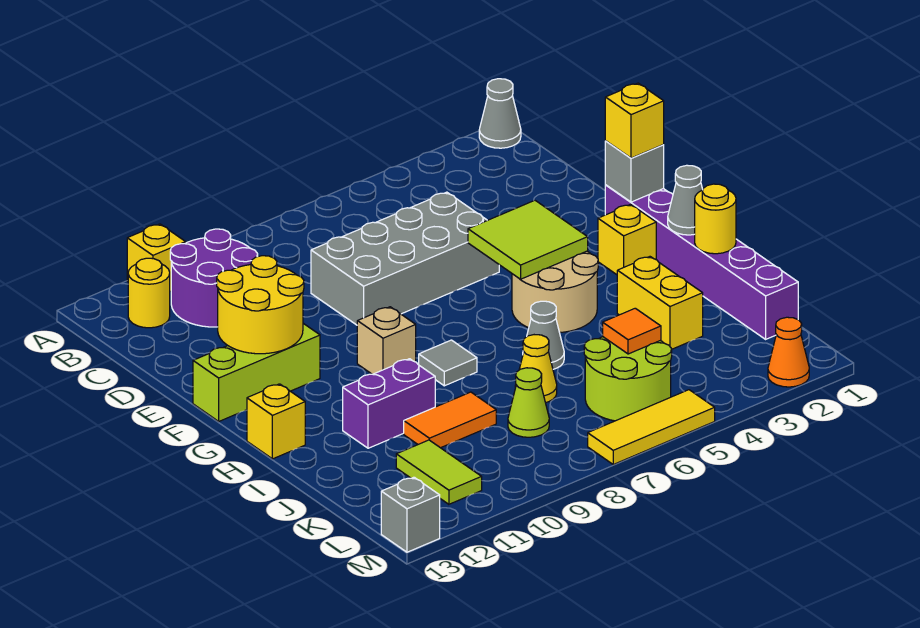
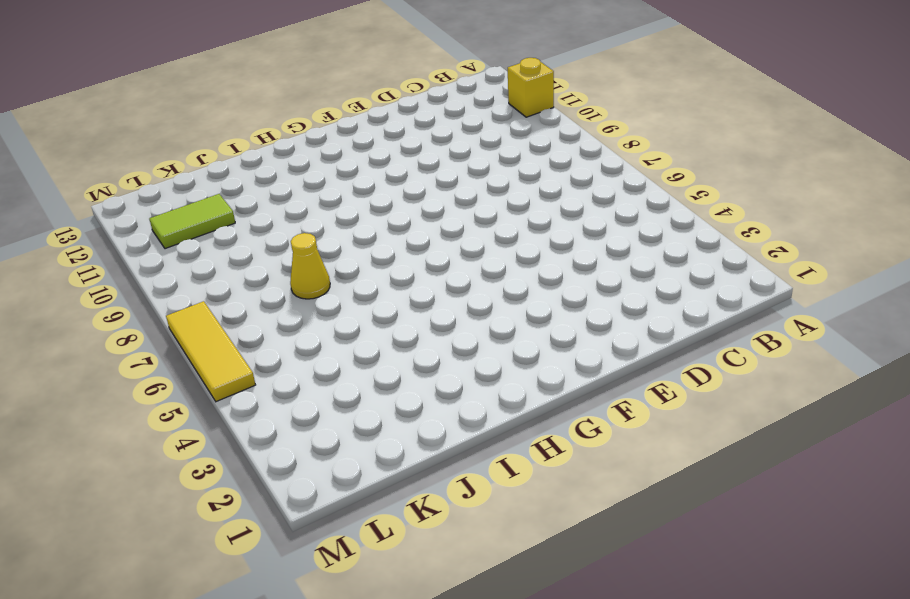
none -> grey 1x1 cone [479,79,521,148]
none -> purple 2x2 round brick [170,229,258,327]
none -> yellow 1x1 round brick [128,258,170,328]
none -> grey 2x4 brick [311,192,499,325]

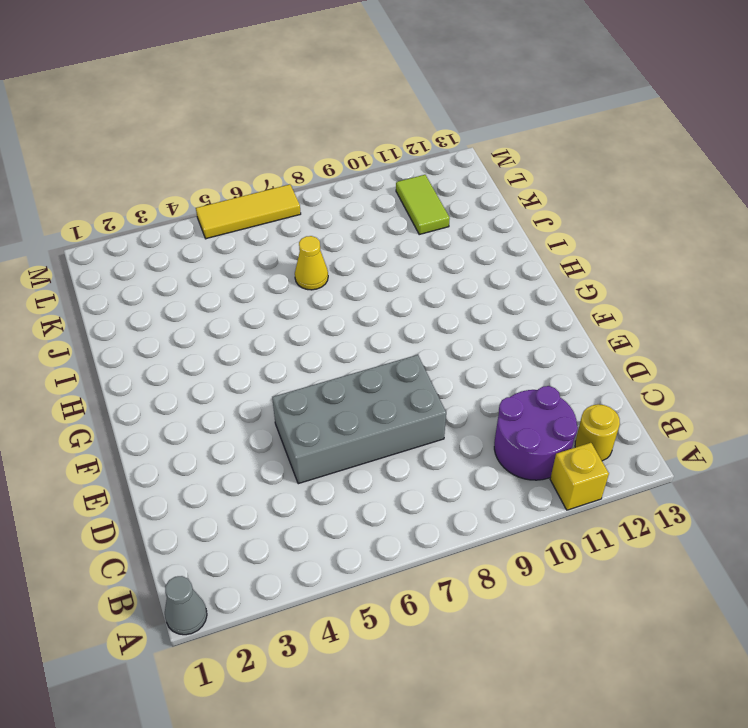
none -> purple 1x6 brick [605,185,798,339]
none -> lime 1x3 brick [193,323,320,421]
none -> yellow 1x1 brick [598,204,656,275]
none -> tan 2x2 round brick [512,251,598,332]

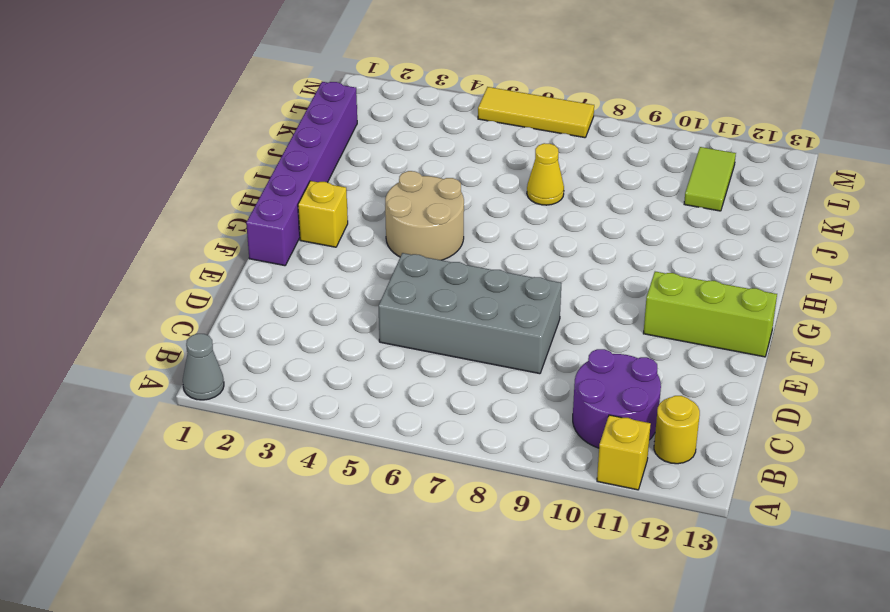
none -> tan 1x1 brick [357,307,416,374]
none -> grey 1x1 tile [419,340,477,386]
none -> yellow 1x1 brick [247,384,305,459]
none -> yellow 1x2 brick [617,257,703,349]

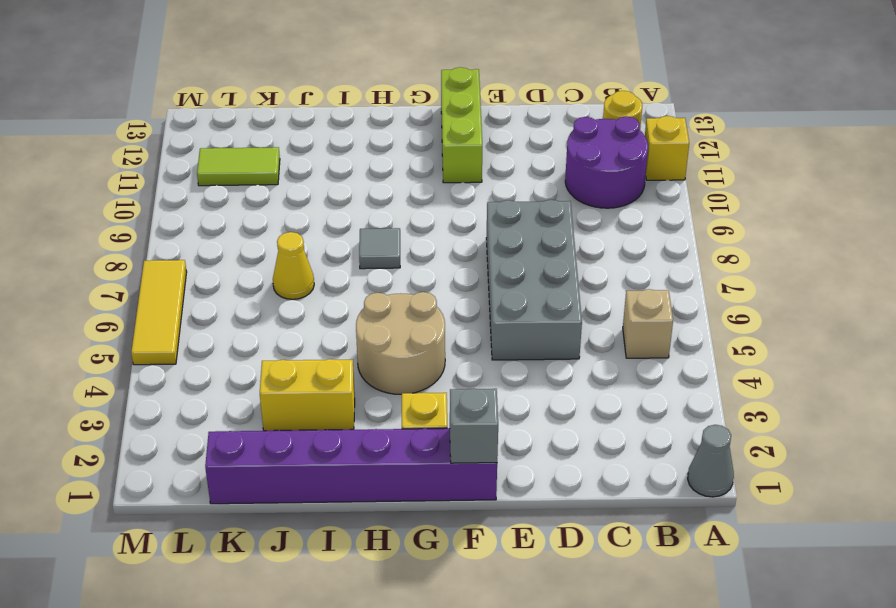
tan 1x1 brick [623,289,673,358] -> tan 1x1 brick moved to [357,307,416,374]
none -> yellow 1x1 brick [247,384,305,459]
none -> grey 1x1 cone [523,301,564,369]
none -> purple 1x2 brick [343,359,435,448]
none -> orange 1x2 tile [404,392,496,448]

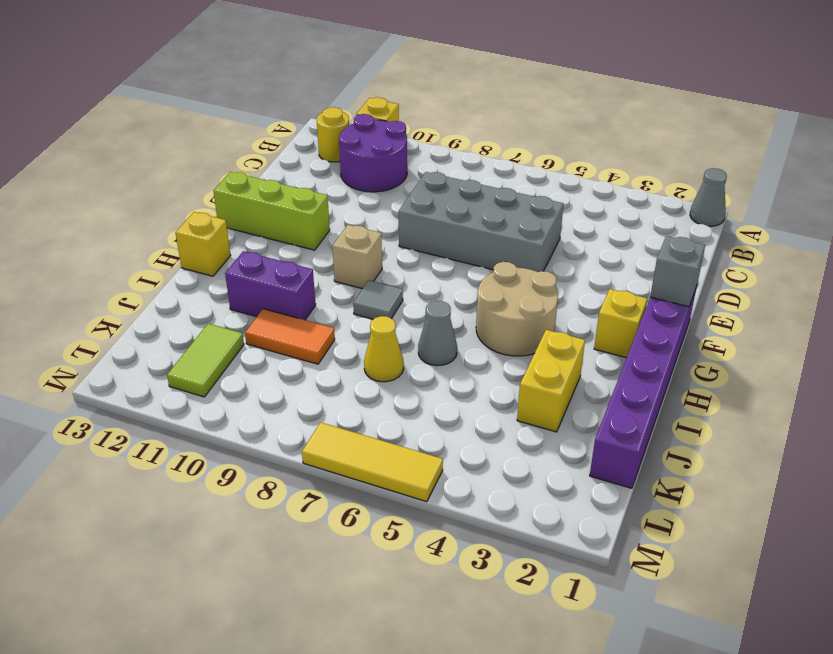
none -> lime 2x2 round brick [584,337,672,421]
none -> lime 1x1 cone [508,368,549,437]
none -> orange 1x1 cone [768,317,809,387]
none -> grey 1x1 brick [381,477,440,552]

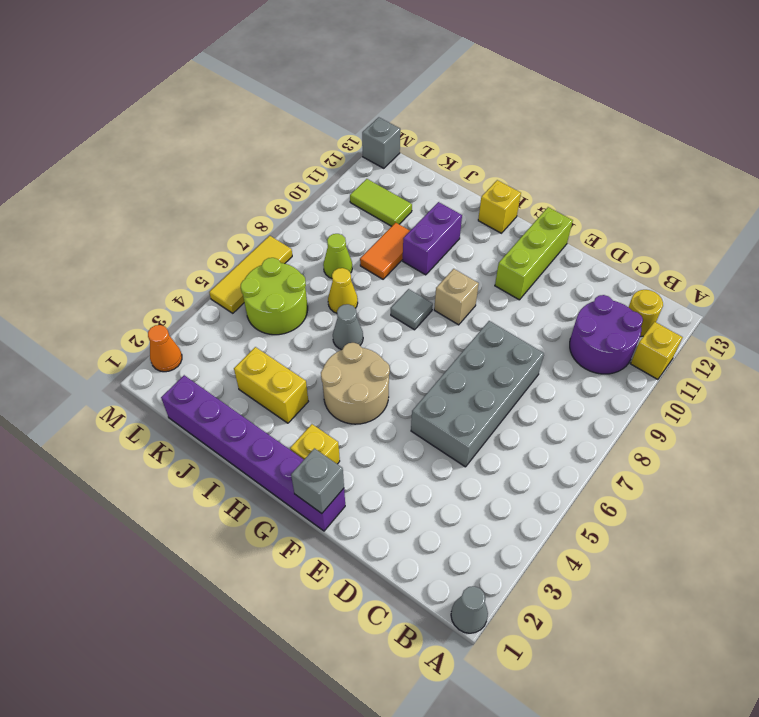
none -> yellow 2x2 round brick [217,256,304,354]
none -> lime 2x2 tile [468,200,588,279]
none -> grey 1x1 cone [668,165,703,235]
none -> yellow 1x1 round brick [695,184,736,254]

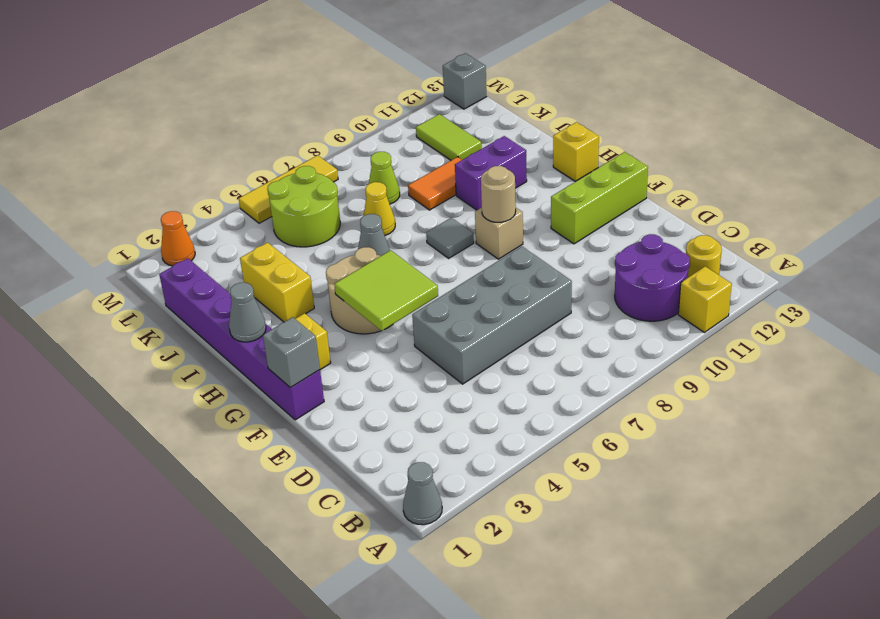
tan 1x1 round brick [481,166,516,222] -> none
none -> yellow 2x2 round brick [217,256,304,354]
none -> yellow 1x1 round brick [695,184,736,254]
none -> orange 1x1 tile [603,308,661,354]
none -> yellow 1x1 brick [605,83,664,158]

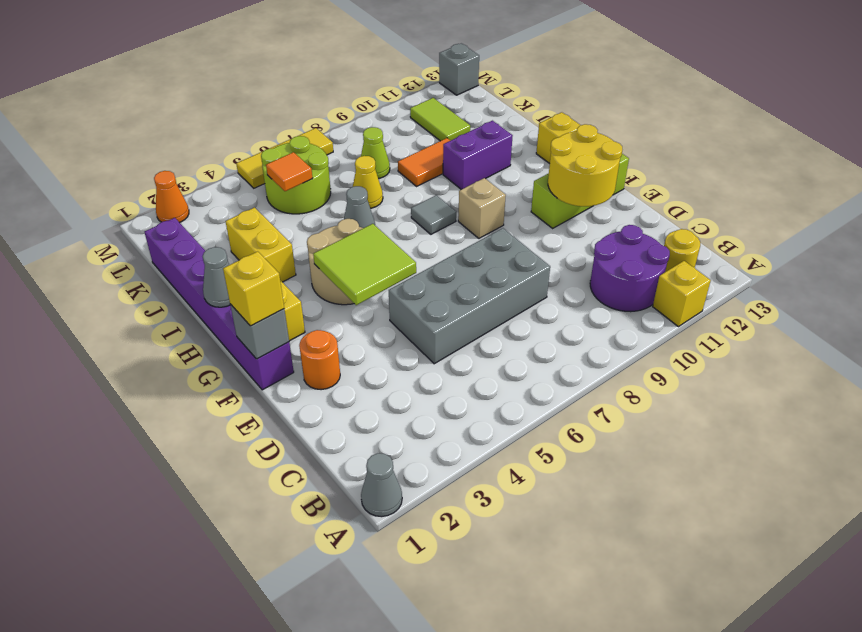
orange 1x1 round brick [299,330,340,390] -> none
none -> yellow 1x1 round brick [695,184,736,254]

